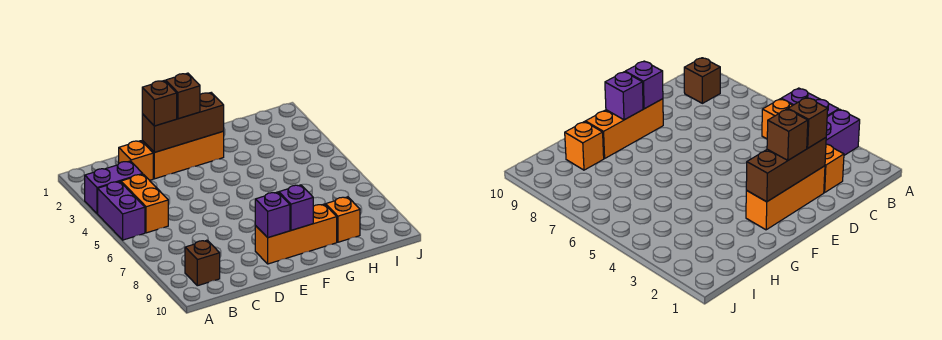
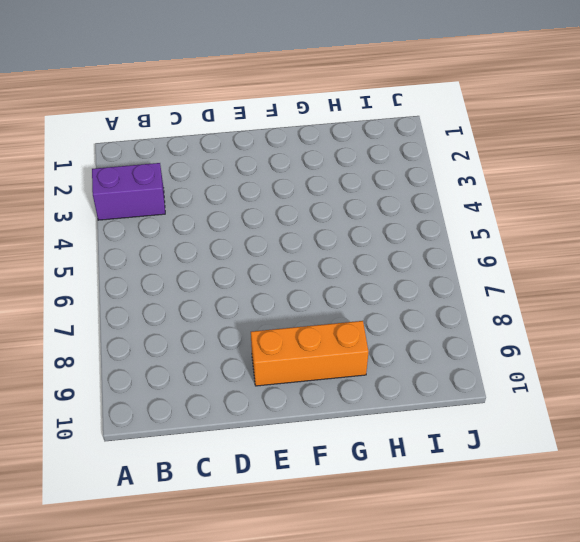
none -> purple 1x2 brick [98,182,145,240]
none -> orange 1x2 brick [121,174,168,233]
none -> brown 1x1 brick [185,240,220,286]

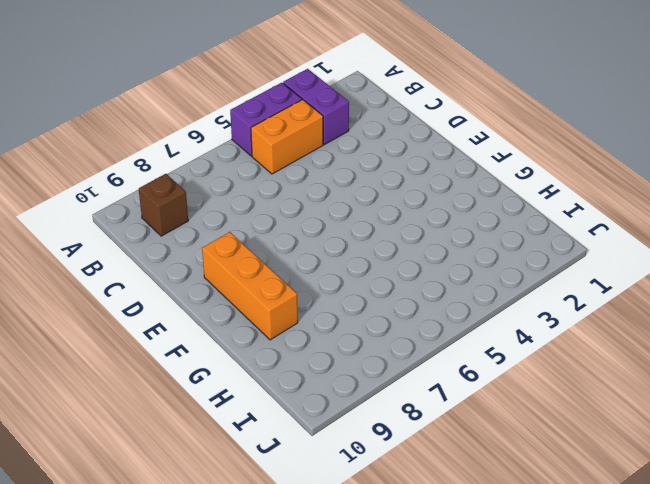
none -> orange 1x1 brick [119,141,153,180]
none -> orange 1x3 brick [142,132,224,179]
none -> orange 1x1 brick [326,197,360,242]

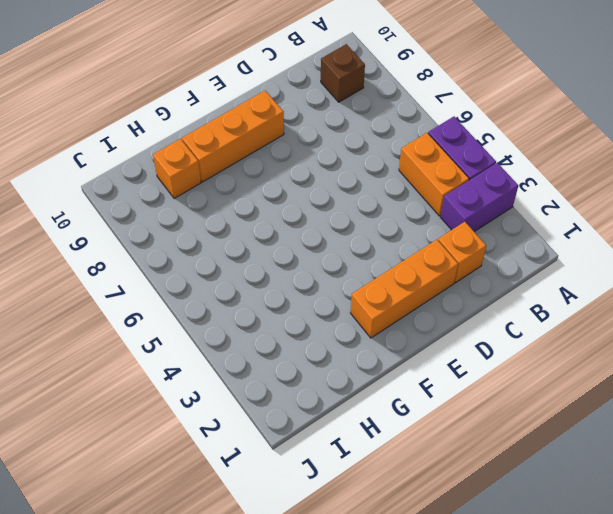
none -> brown 1x3 brick [142,93,224,152]
none -> purple 1x1 brick [255,192,290,238]
none -> purple 1x1 brick [279,185,313,230]

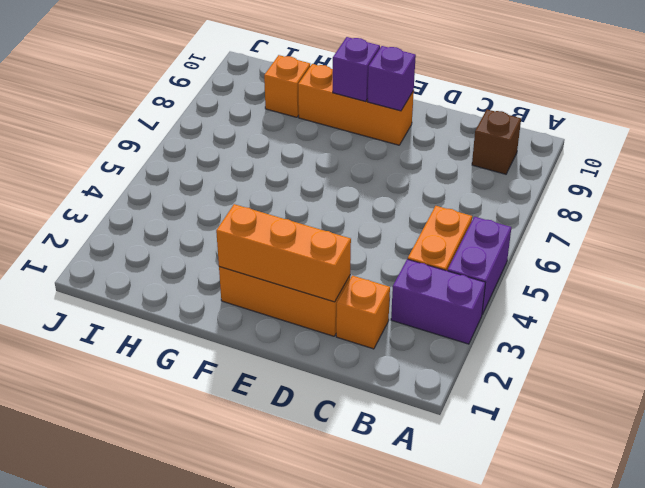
orange 1x3 brick [216,204,351,302] -> brown 1x3 brick [142,93,224,152]
none -> brown 1x1 brick [142,80,177,126]
none -> brown 1x1 brick [166,73,200,119]

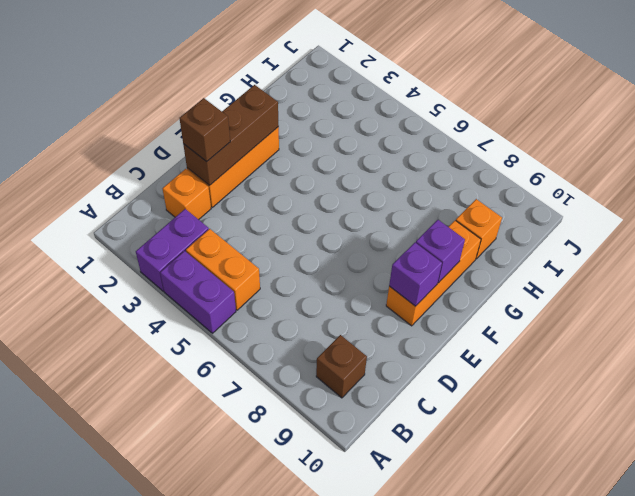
none -> brown 1x1 brick [166,73,200,119]

